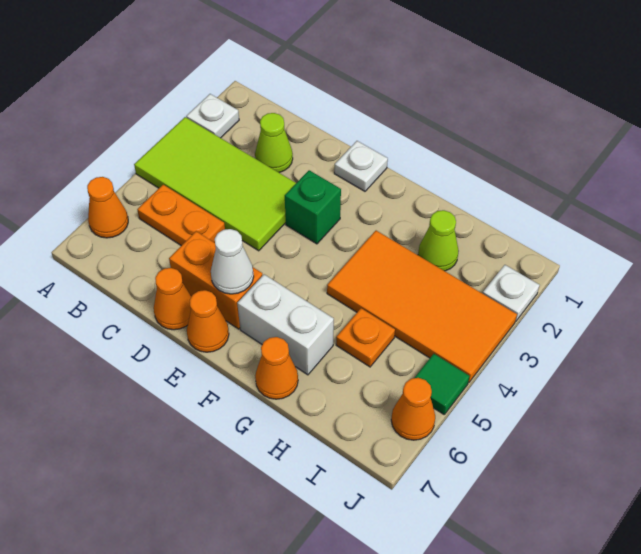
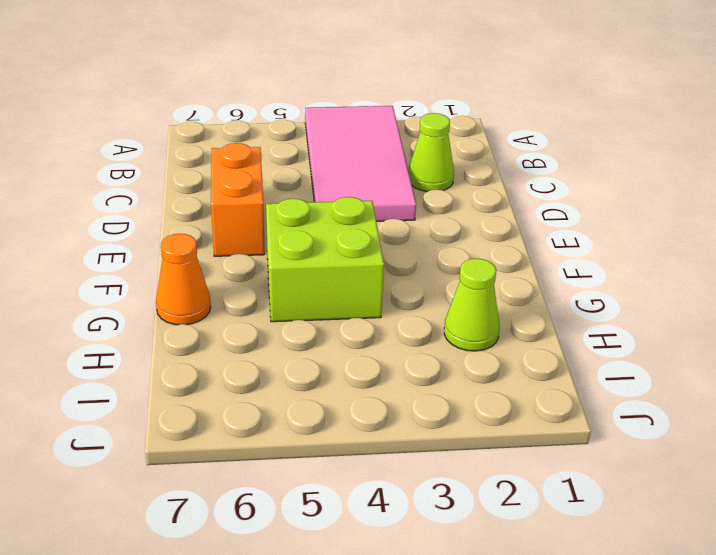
pink 2x4 tile [305,106,416,221] -> lime 2x4 tile [134,117,296,251]
lime 2x2 brick [266,197,384,322] -> orange 2x4 tile [327,231,517,382]
none -> white 1x1 plate [186,94,239,138]
none -> orange 1x1 cone [87,177,128,238]
none -> orange 1x2 plate [137,185,225,246]

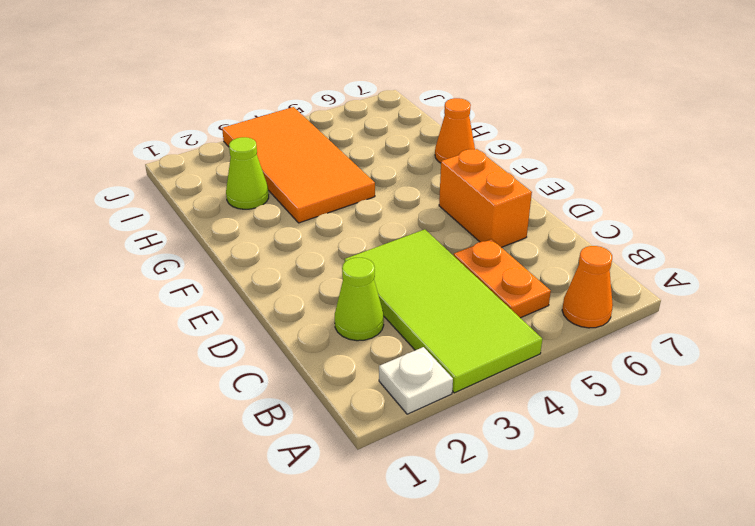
none -> orange 1x1 cone [154,268,191,330]
none -> white 1x1 plate [334,141,388,191]
none -> green 1x1 brick [285,170,341,244]

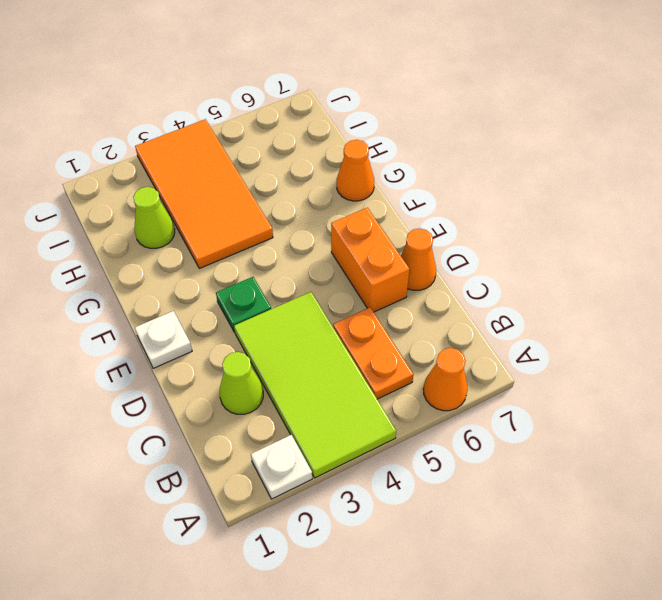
green 1x1 plate [216,277,271,332] -> green 1x1 brick [285,170,341,244]
none -> orange 1x1 cone [187,290,229,352]
none -> white 1x2 brick [237,274,334,375]
none -> orange 1x1 plate [336,308,395,367]

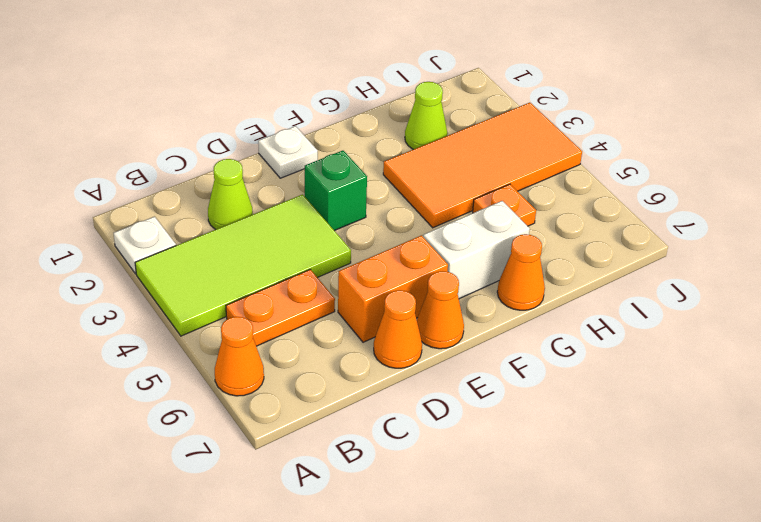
none -> white 1x1 plate [483,265,539,321]
none -> green 1x1 tile [415,354,470,414]
none -> orange 1x1 cone [391,378,435,440]

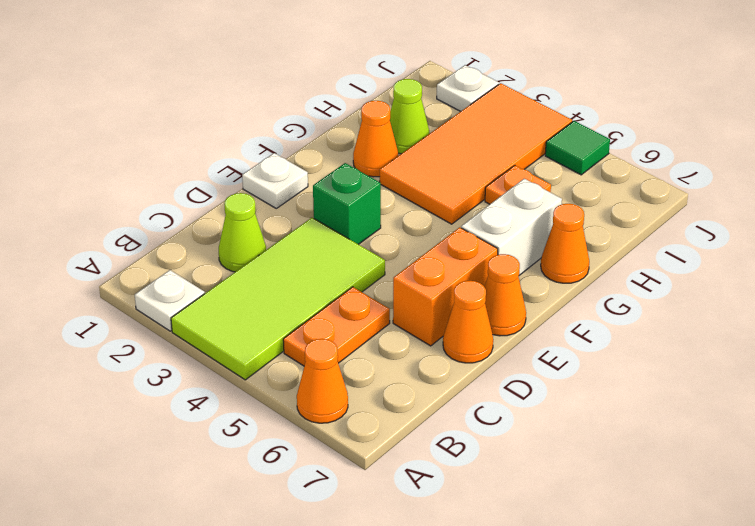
orange 1x1 cone [353,101,398,177] -> orange 1x1 cone moved to [391,378,435,440]
none -> white 1x1 cone [211,229,254,294]

